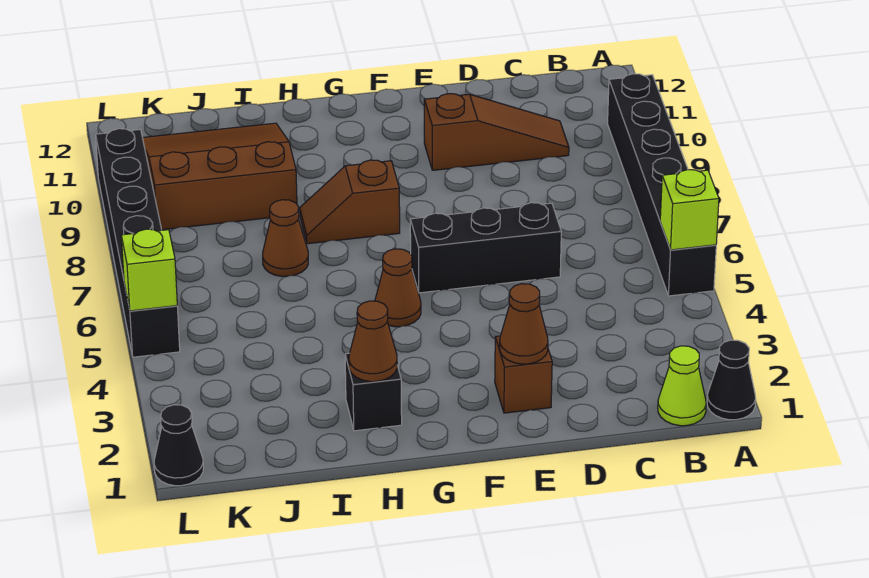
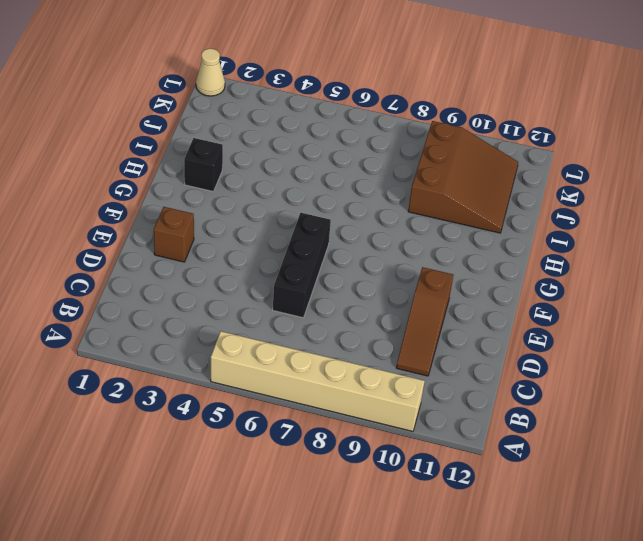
tan 1x6 brick [211,331,425,431] -> black 1x6 brick [608,74,716,296]
tan 1x1 cone [196,49,225,96] -> black 1x1 cone [154,405,203,486]
none -> black 1x1 cone [707,340,756,420]
none -> lime 1x1 cone [658,346,706,426]
none -> brown 1x1 cone [375,249,421,327]

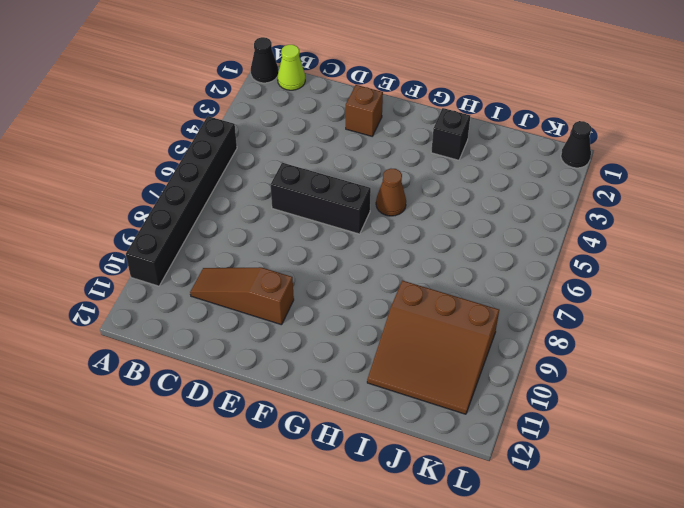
none -> brown 1x2 slope [300,160,400,244]
none -> brown 1x1 cone [263,200,308,276]
none -> black 1x6 brick [96,129,180,357]

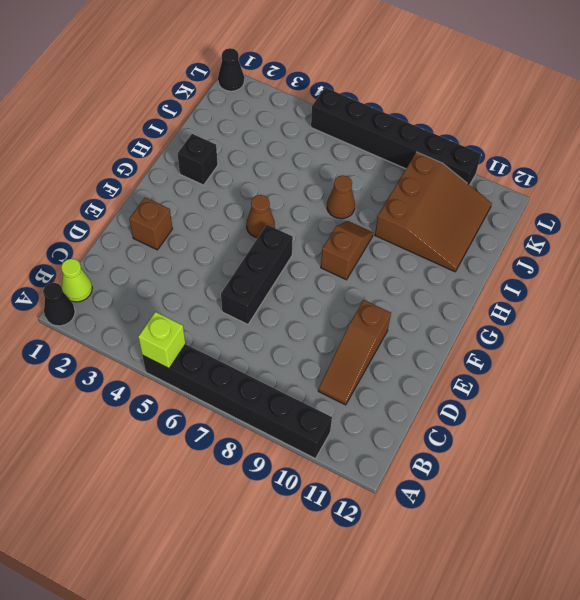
none -> brown 1x1 cone [500,284,548,364]
none -> brown 1x1 cone [349,301,397,382]
none -> lime 1x1 brick [121,229,177,311]

